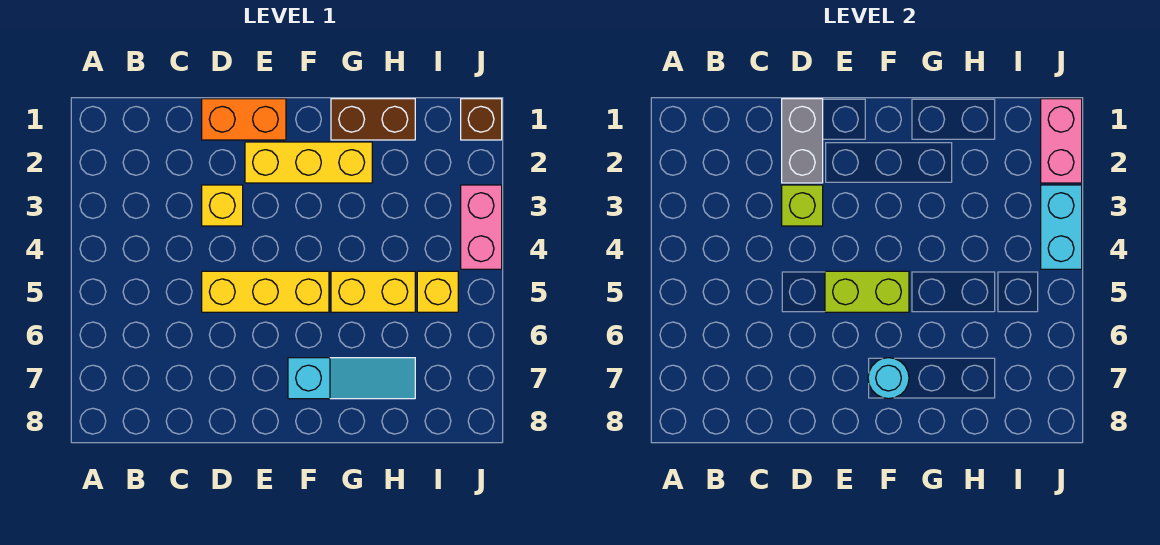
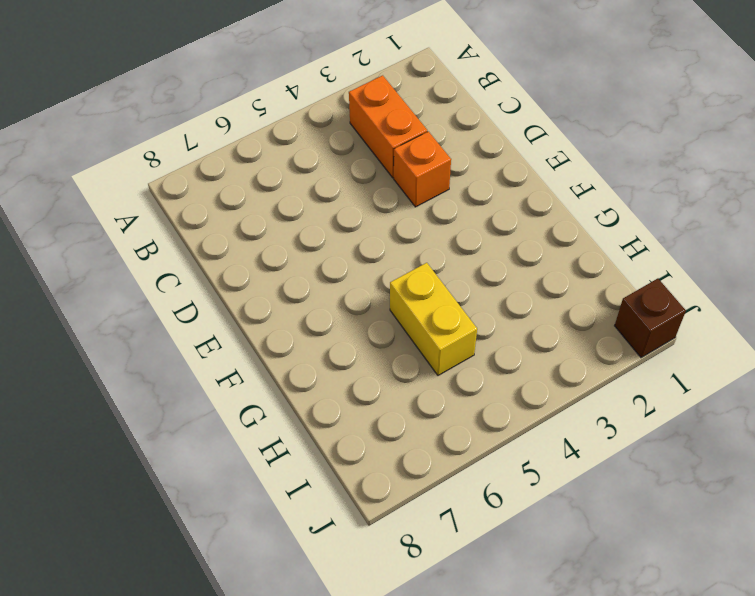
orange 1x2 brick [349,75,427,178] -> orange 1x2 brick moved to [202,99,286,140]
orange 1x1 brick [394,131,451,207] -> yellow 1x1 brick [202,185,243,226]
none -> yellow 1x3 brick [202,271,329,312]
none -> yellow 1x3 brick [245,142,372,183]
none -> cyan 1x3 slope [288,358,415,399]

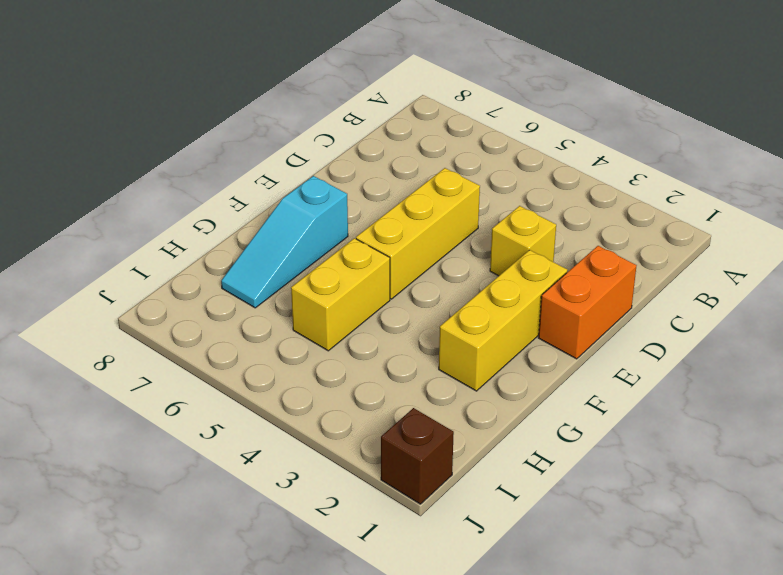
none -> brown 1x2 brick [331,99,415,140]
none -> yellow 1x1 brick [417,271,458,312]
none -> pink 1x2 brick [461,185,502,269]

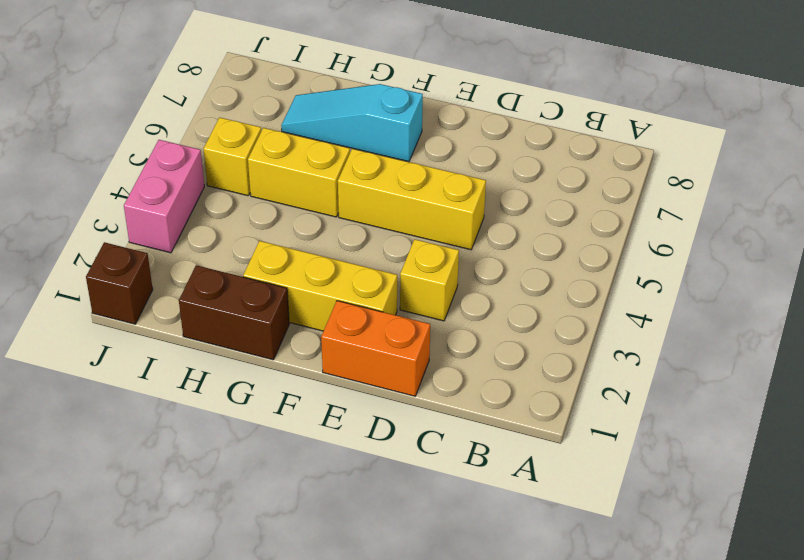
none -> grey 1x2 brick [782,99,823,183]
none -> lime 1x1 brick [782,185,823,226]
none -> lime 1x2 brick [825,271,909,312]

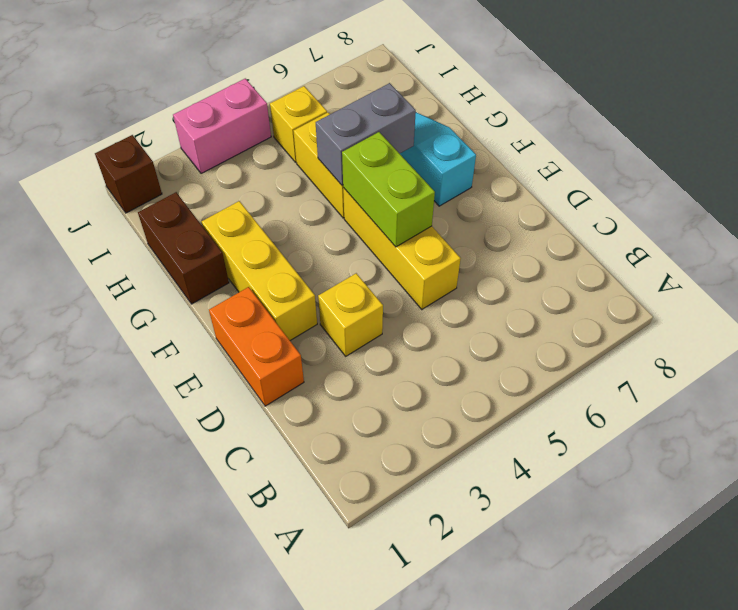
grey 1x2 brick [316,83,416,186] -> grey 1x2 brick moved to [782,99,823,183]
none -> lime 1x1 brick [782,185,823,226]
none -> cyan 1x1 round brick [868,358,909,399]
none -> pink 1x2 brick [1041,99,1082,183]

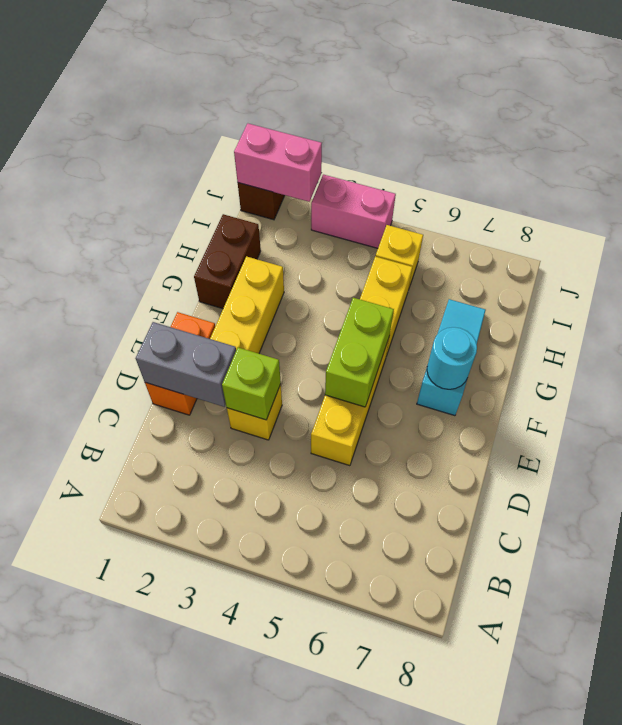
none -> cyan 1x2 brick [1041,185,1082,269]

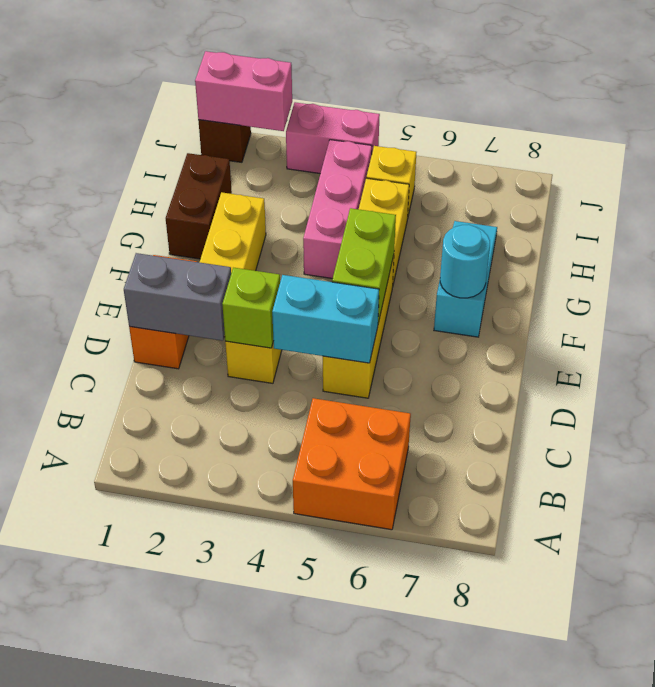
orange 2x2 brick [293,398,411,530] -> none
cyan 1x2 brick [272,275,379,363] -> cyan 1x2 brick moved to [1041,185,1082,269]
pink 1x3 brick [303,140,372,279] -> none

